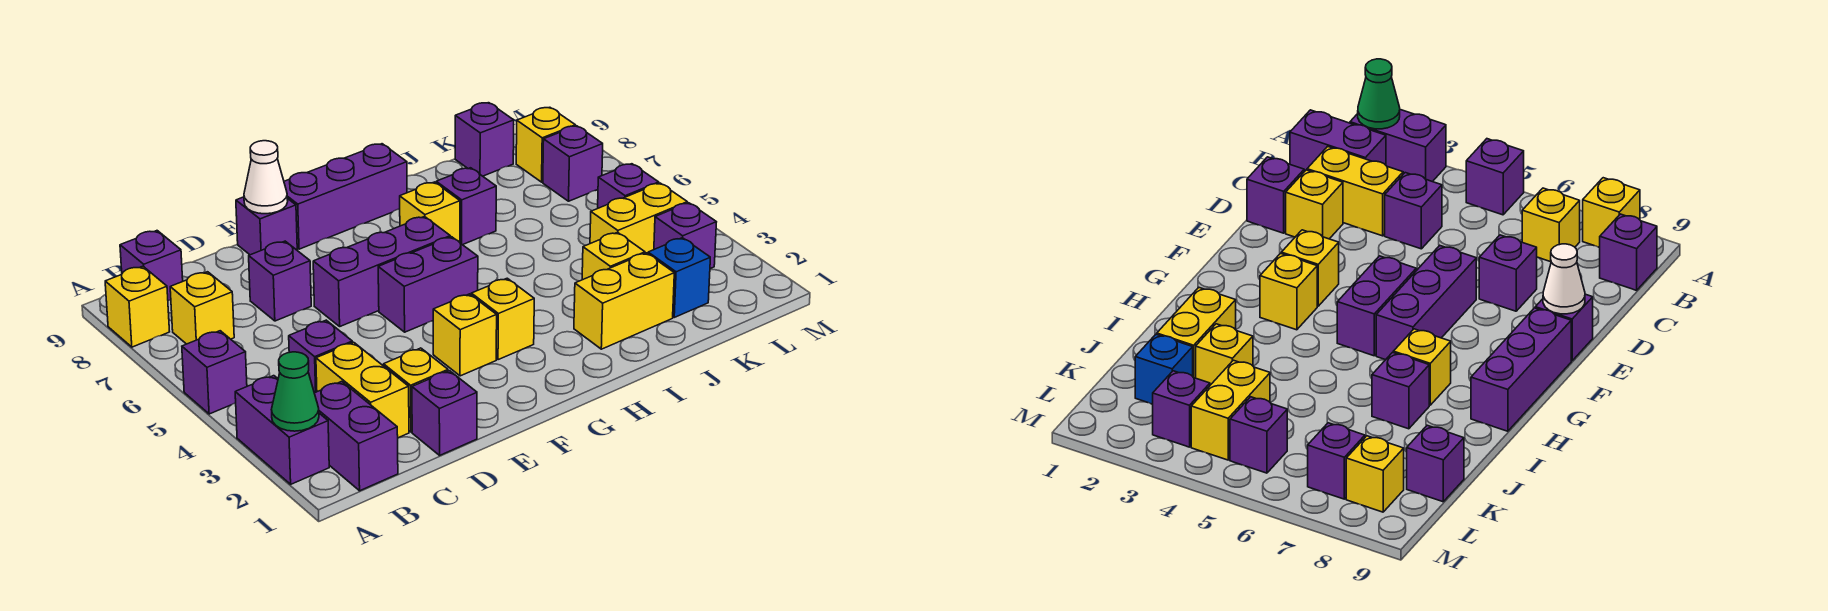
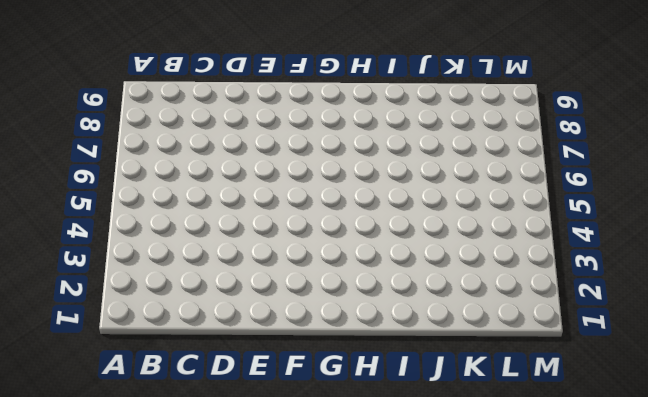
none -> purple 1x2 brick [235,376,329,484]
none -> purple 1x1 brick [182,331,247,414]
none -> yellow 1x1 brick [105,266,170,347]
none -> purple 1x2 brick [314,381,398,491]

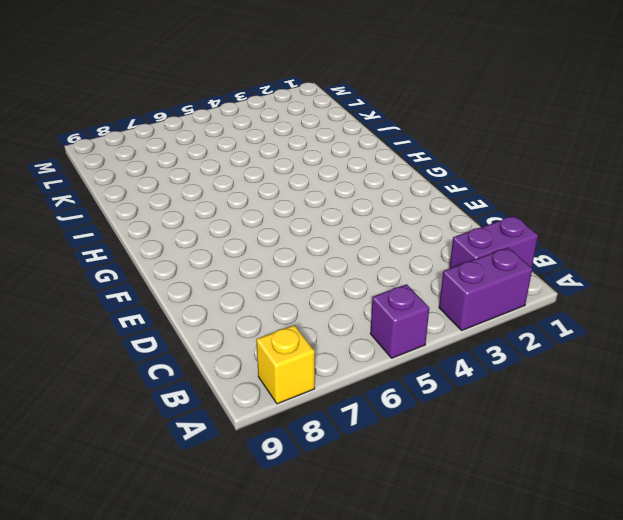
none -> yellow 1x1 brick [170,272,234,344]
none -> purple 1x1 brick [120,231,183,301]
none -> yellow 1x2 brick [316,342,409,438]
none -> purple 1x1 brick [289,320,352,393]

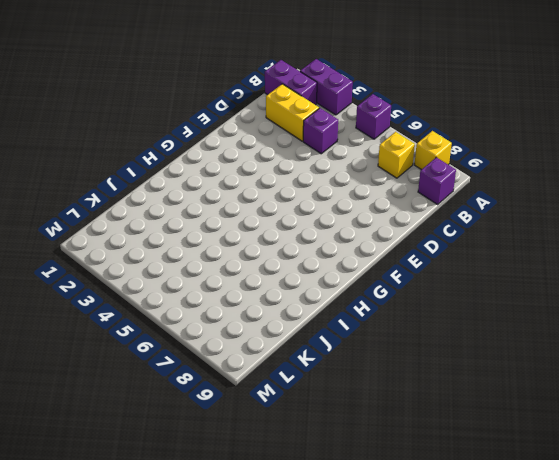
none -> purple 1x1 brick [412,371,477,455]
none -> yellow 1x1 brick [384,348,448,432]
none -> purple 1x1 brick [249,241,311,321]
none -> purple 1x3 brick [313,217,450,326]

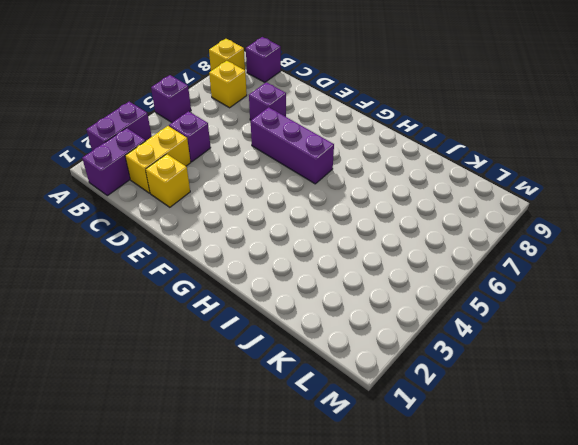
none -> purple 1x1 brick [412,371,477,455]
none -> purple 1x1 brick [236,197,297,255]
none -> yellow 1x1 brick [433,294,497,376]
none -> purple 1x2 brick [378,237,478,332]

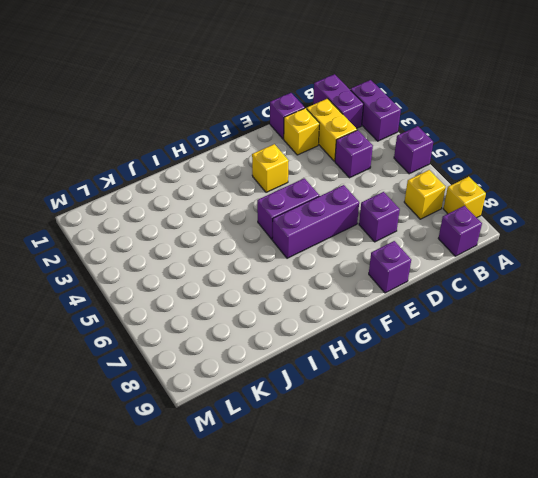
none -> purple 1x3 brick [284,144,407,249]
none -> yellow 1x1 brick [471,278,534,360]
none -> yellow 1x1 brick [400,182,460,242]
none -> yellow 1x2 brick [574,253,674,349]

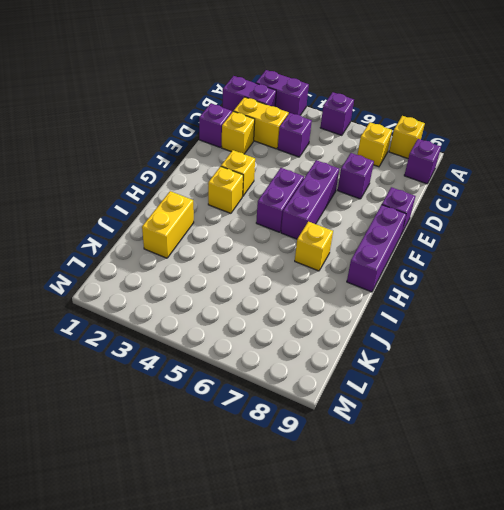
none -> purple 1x1 brick [436,168,496,245]
none -> yellow 1x1 brick [582,232,645,280]
none -> blue 1x1 brick [648,238,710,317]
none -> yellow 1x2 brick [590,183,687,254]

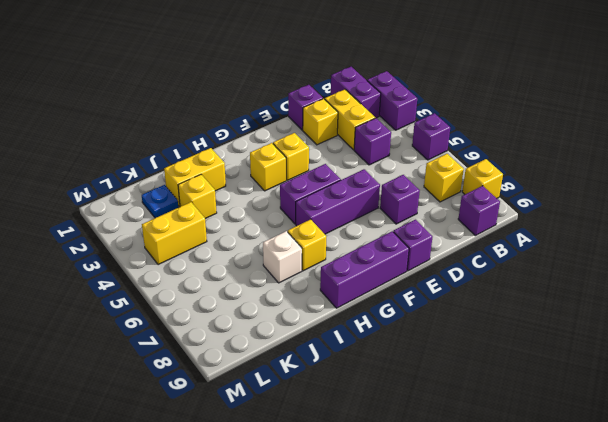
white 1x1 brick [263,231,302,283] -> purple 1x1 brick [436,168,496,245]
blue 1x1 plate [142,185,178,218] -> blue 1x1 brick [648,238,710,317]
none -> purple 1x1 brick [455,103,514,176]
none -> purple 1x1 brick [654,203,716,269]
none -> purple 1x1 brick [598,164,659,208]
none -> purple 1x1 brick [543,126,603,201]

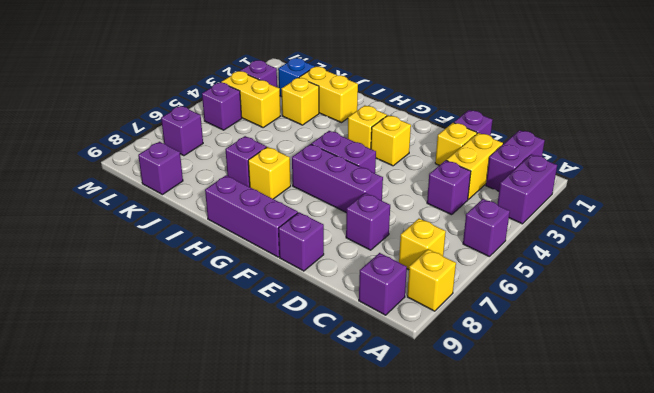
none -> yellow 1x1 brick [516,107,575,182]
none -> green 1x1 cone [272,352,319,431]
none -> white 1x1 cone [244,141,288,214]

